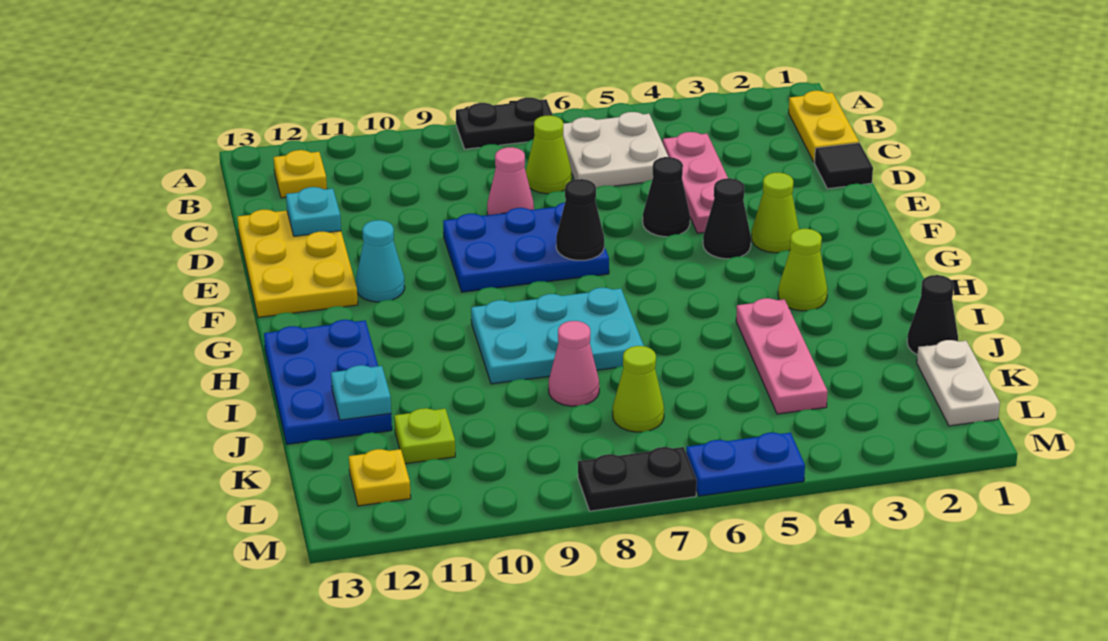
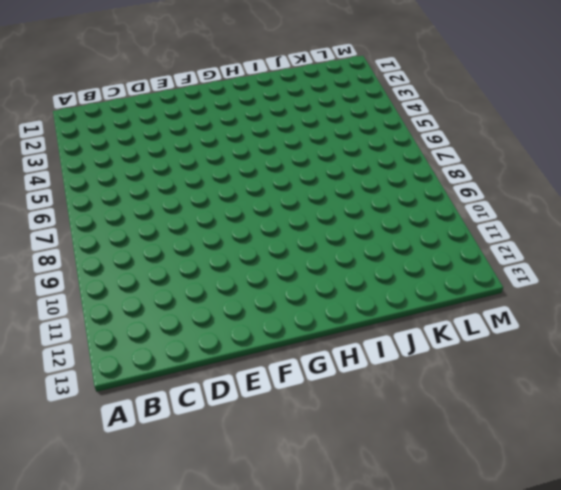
none -> black 1x2 plate [456,98,553,149]
none -> yellow 1x2 plate [788,91,859,162]
none -> white 2x2 plate [563,112,668,188]

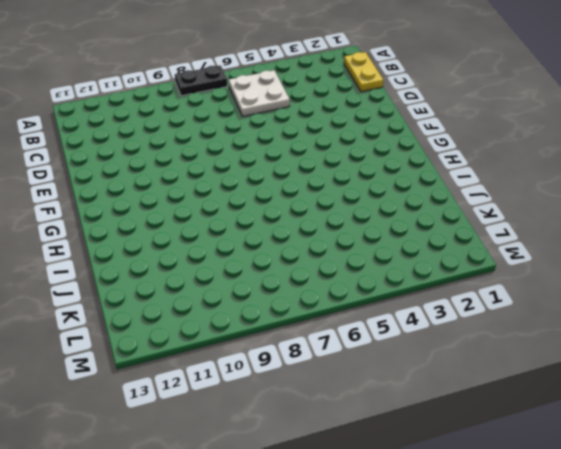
none -> yellow 1x1 plate [274,150,327,198]
none -> pink 1x3 plate [663,132,728,233]
none -> lime 1x1 cone [526,115,572,194]

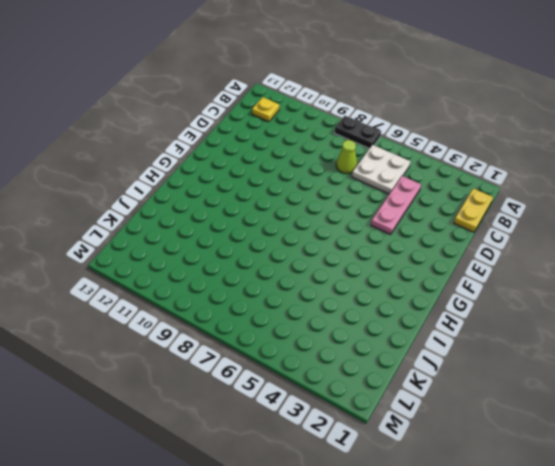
none -> black 1x1 tile [814,143,873,189]
none -> pink 1x1 cone [487,147,534,215]
none -> yellow 2x3 plate [237,210,358,317]

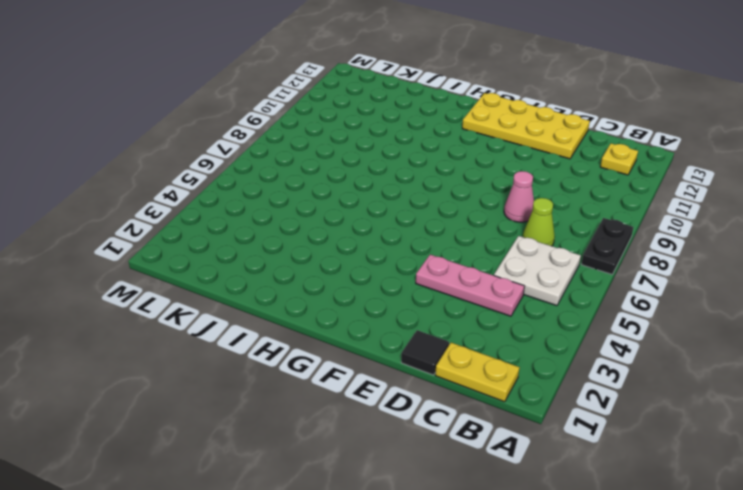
yellow 2x4 plate [462,93,590,159] -> yellow 2x3 plate [237,210,358,317]
none -> black 1x1 cone [643,157,690,237]
none -> blue 2x3 plate [443,202,609,292]
none -> lime 1x1 cone [751,173,799,253]

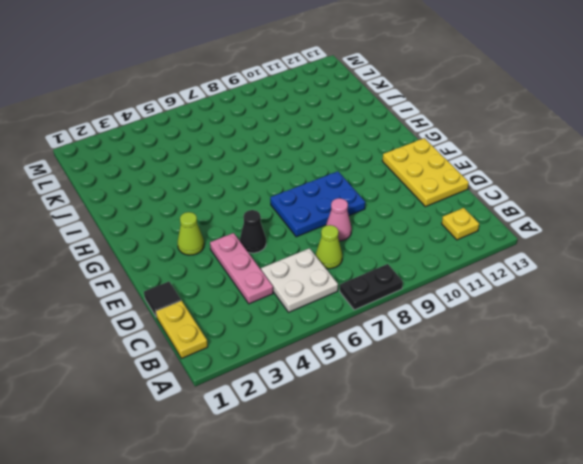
none -> black 1x1 cone [703,178,751,259]
none -> cyan 1x1 cone [356,220,405,302]
none -> lime 1x1 cone [778,229,828,311]

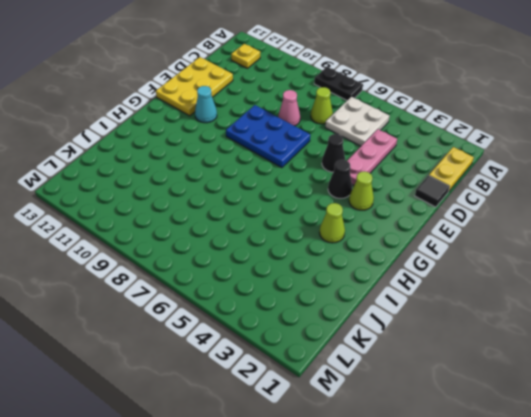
none -> cyan 2x3 plate [471,288,644,384]
none -> blue 2x3 plate [264,320,392,444]
none -> pink 1x3 plate [736,298,828,414]

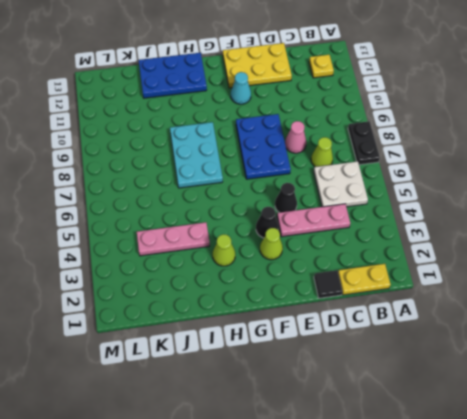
none -> black 1x1 cone [907,275,958,354]
none -> pink 1x1 cone [549,321,599,406]
none -> white 1x2 plate [917,340,1000,426]

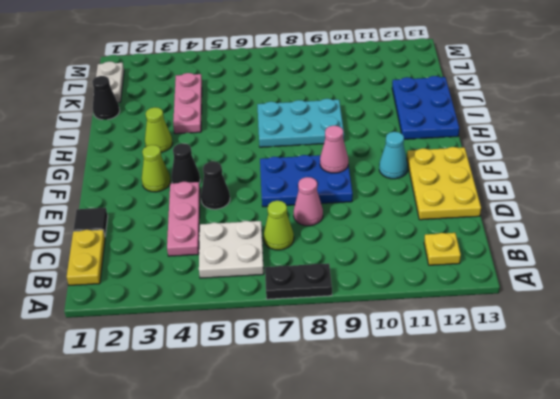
pink 1x1 cone [320,126,348,173] -> pink 1x1 cone moved to [549,321,599,406]
none -> lime 1x1 cone [613,346,664,432]
none -> lime 1x1 plate [394,408,455,464]
none -> yellow 1x1 plate [349,449,411,506]

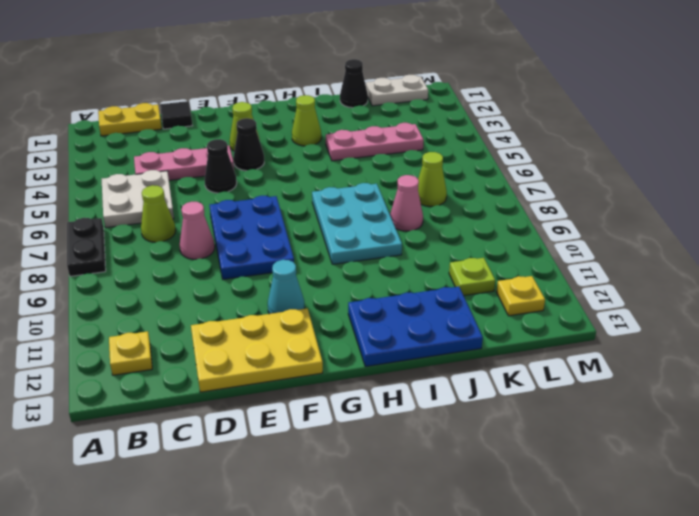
none -> blue 1x2 plate [686,433,805,496]
none -> black 1x2 plate [578,447,697,511]
none -> cyan 1x1 plate [286,187,341,236]

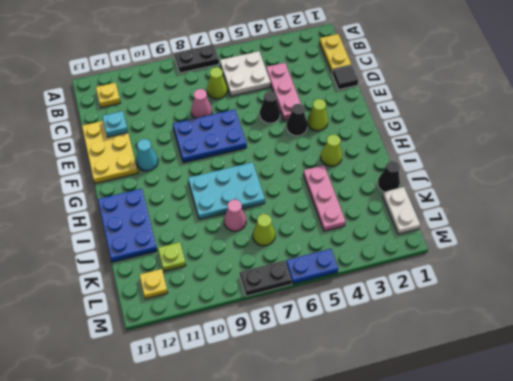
none -> black 1x1 cone [556,179,604,260]
none -> cyan 1x1 plate [331,365,391,420]

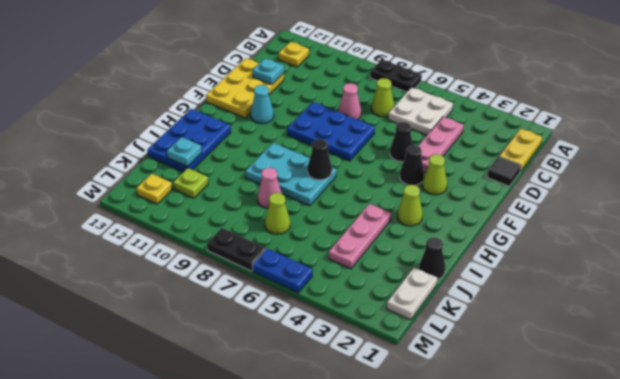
black 1x1 cone [307,139,332,180] -> black 1x1 cone moved to [556,179,604,260]

